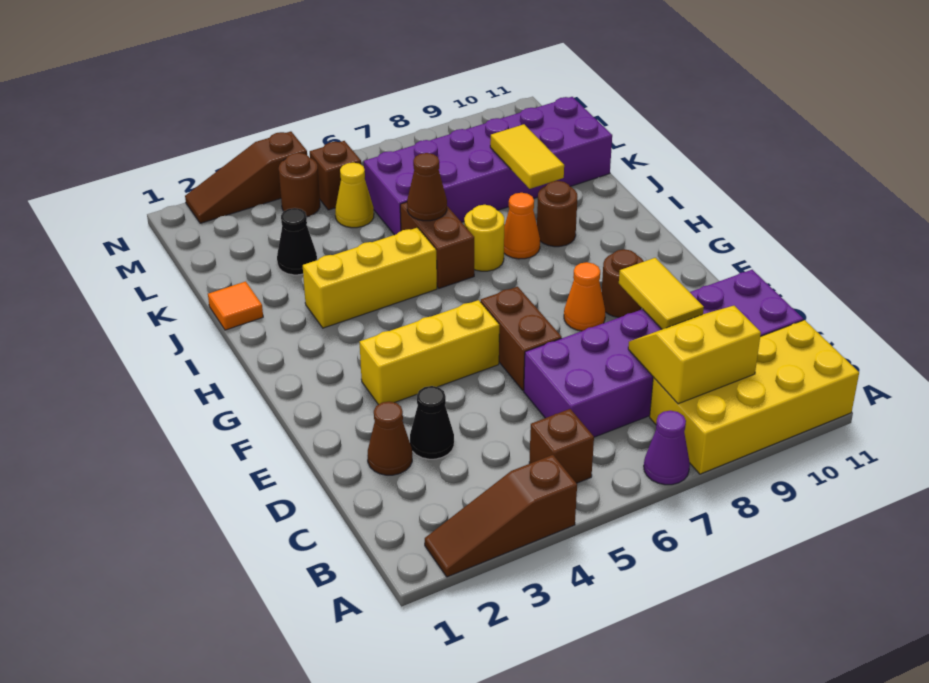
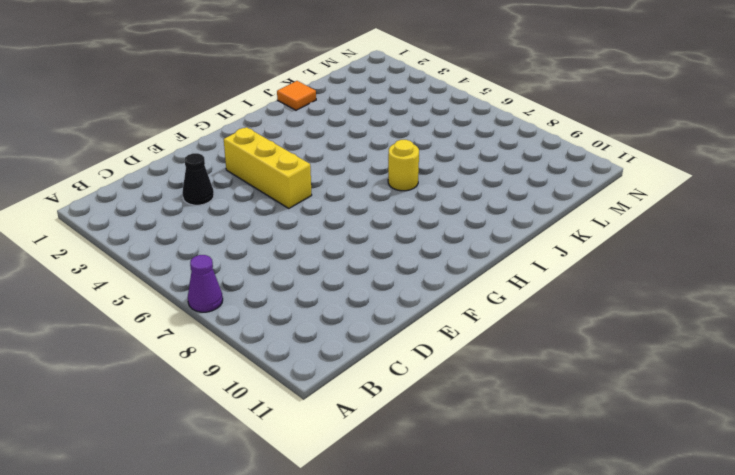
none -> brown 1x3 slope [425,455,577,577]
none -> yellow 2x4 brick [650,320,859,474]
none -> brown 1x1 brick [529,409,594,483]

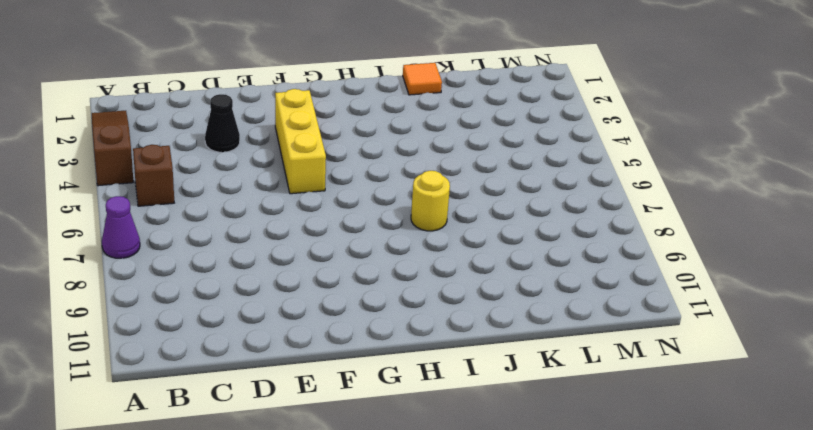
none -> yellow 2x4 brick [650,320,859,474]
none -> purple 2x6 brick [524,270,803,437]
none -> brown 1x1 cone [367,402,412,475]

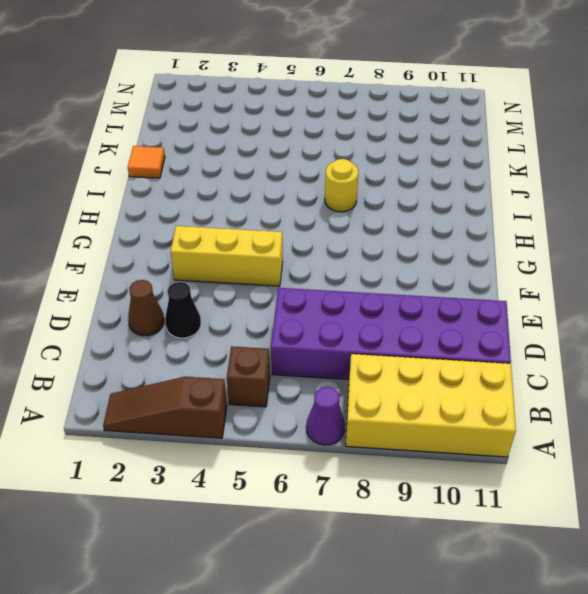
none -> brown 1x2 brick [481,287,562,391]
none -> orange 1x1 cone [564,262,605,331]
none -> brown 1x1 round brick [602,249,644,318]

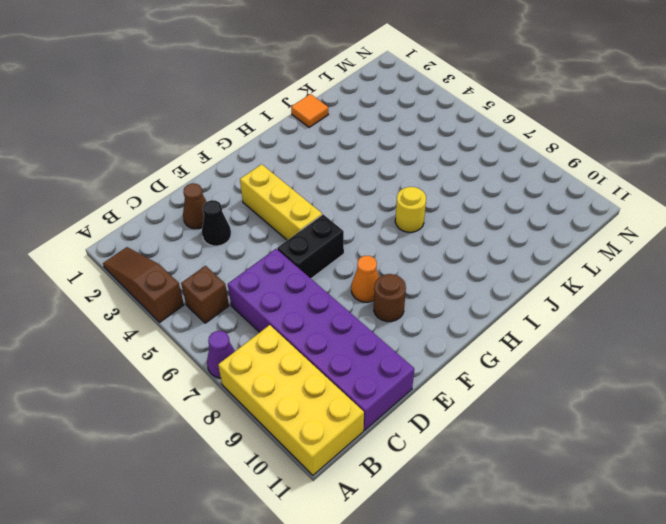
black 1x2 brick [277,214,344,279] -> brown 1x2 brick [481,287,562,391]
none -> yellow 1x3 brick [303,228,437,328]
none -> brown 1x2 brick [400,202,474,288]
none -> orange 1x1 cone [504,193,540,259]

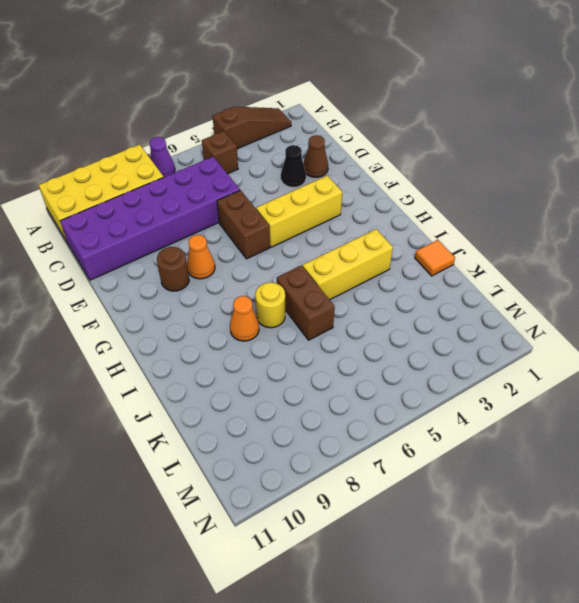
none -> brown 1x1 round brick [537,181,577,247]
none -> black 1x1 cone [277,208,317,275]
none -> purple 2x6 brick [364,97,612,235]

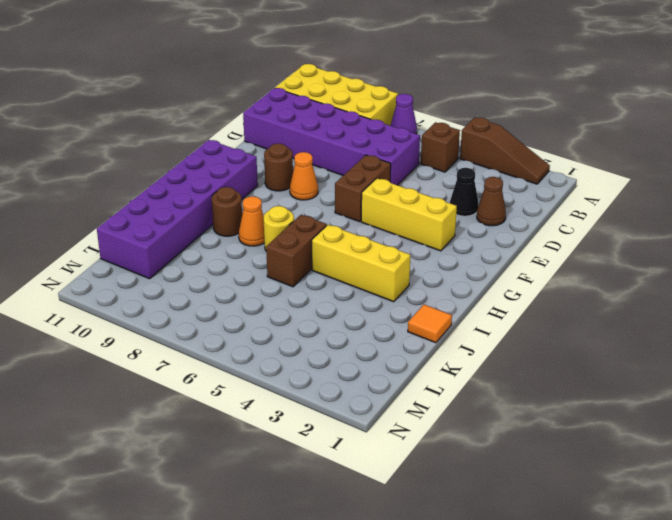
purple 2x6 brick [97,140,258,279] -> purple 2x6 brick turned to [364,97,612,235]
none -> black 1x1 cone [277,208,317,275]
none -> yellow 1x1 cone [335,163,374,228]
none -> brown 1x1 round brick [279,153,320,217]

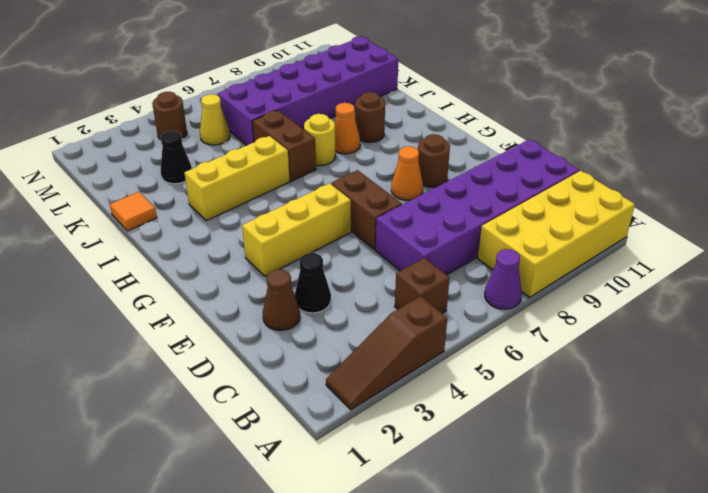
none -> brown 1x1 brick [310,141,361,210]
none -> brown 1x3 slope [185,131,307,223]
none -> yellow 2x2 slope [628,306,761,404]

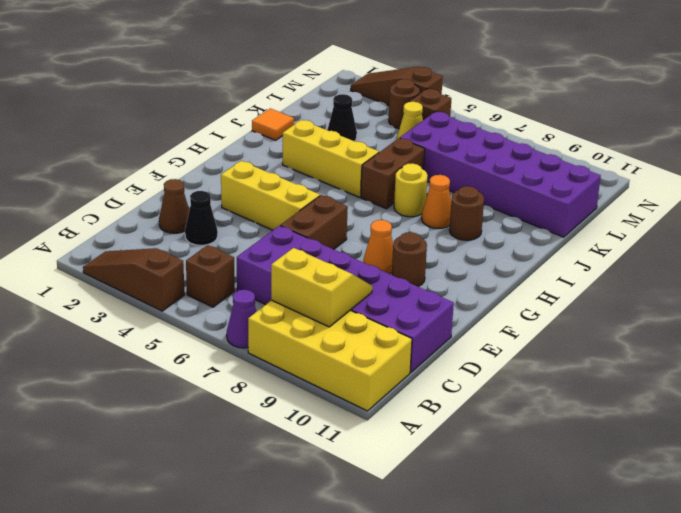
none -> yellow 1x2 tile [619,258,704,329]
none -> brown 1x1 cone [407,153,447,221]
none -> yellow 1x2 tile [490,124,564,189]

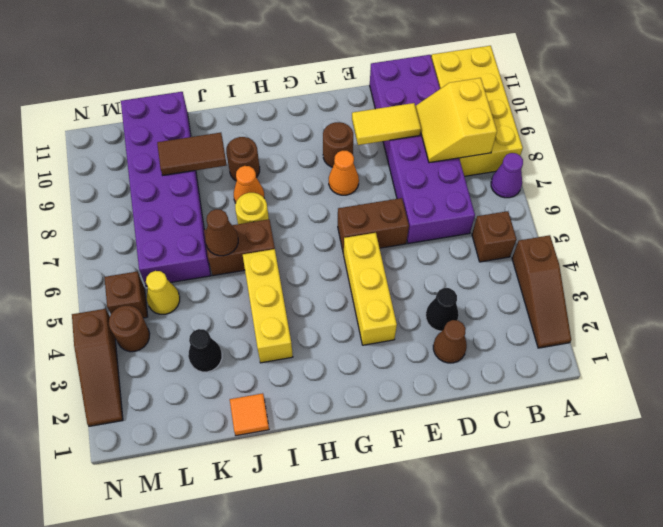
brown 1x2 tile [157,133,227,175] -> yellow 1x2 tile [490,124,564,189]

